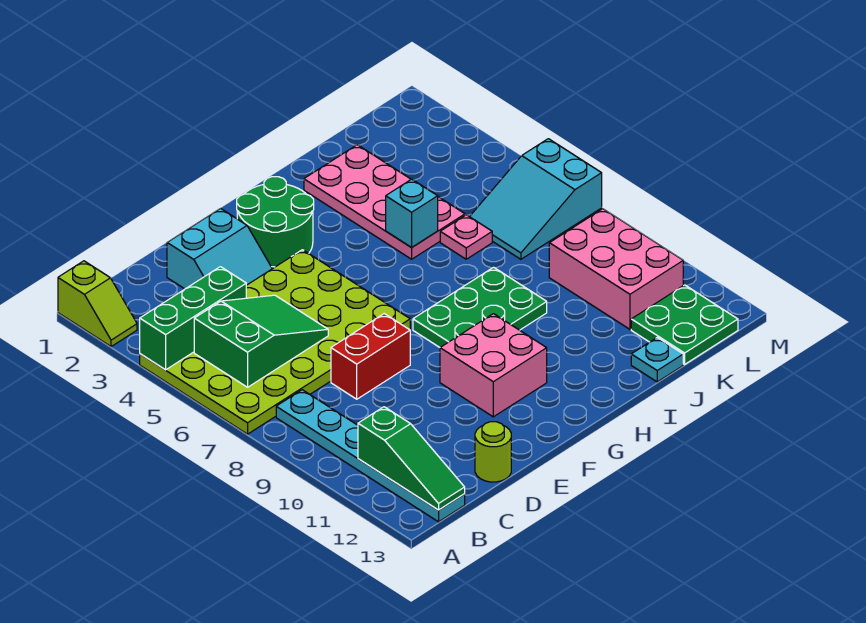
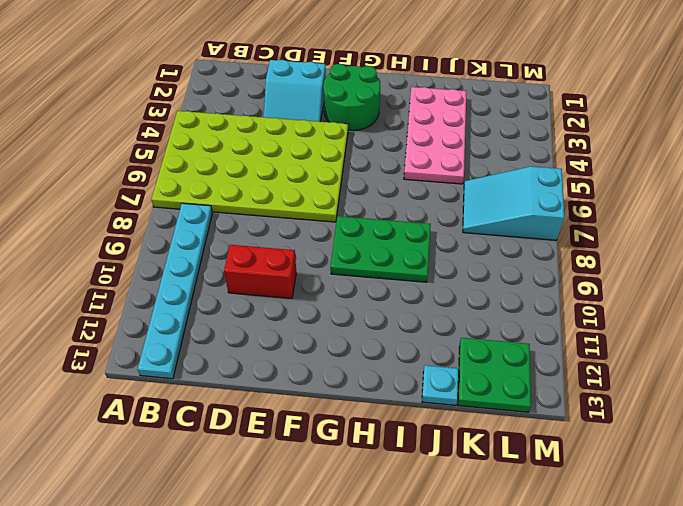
red 1x2 brick [224,245,296,299] -> red 1x2 brick moved to [331,314,410,399]
none -> lime 1x2 slope [58,261,137,347]
none -> lime 1x1 round brick [475,422,511,482]
none -> pink 2x2 brick [440,314,547,417]

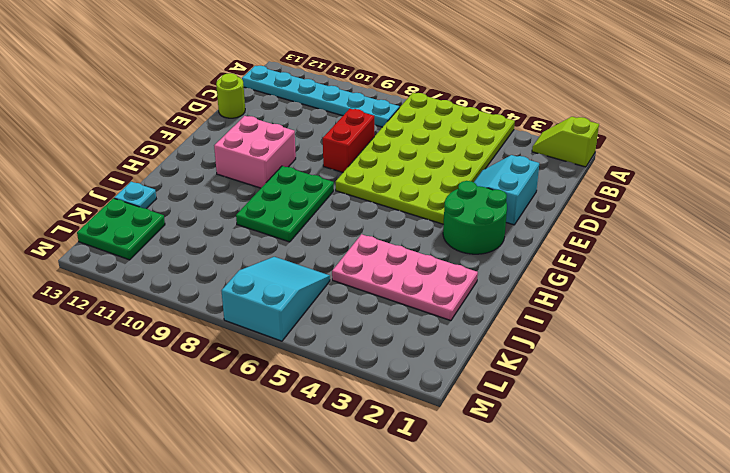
none -> pink 1x1 plate [440,215,492,259]
none -> pink 2x3 brick [549,209,683,329]
none -> green 1x3 brick [140,267,246,370]

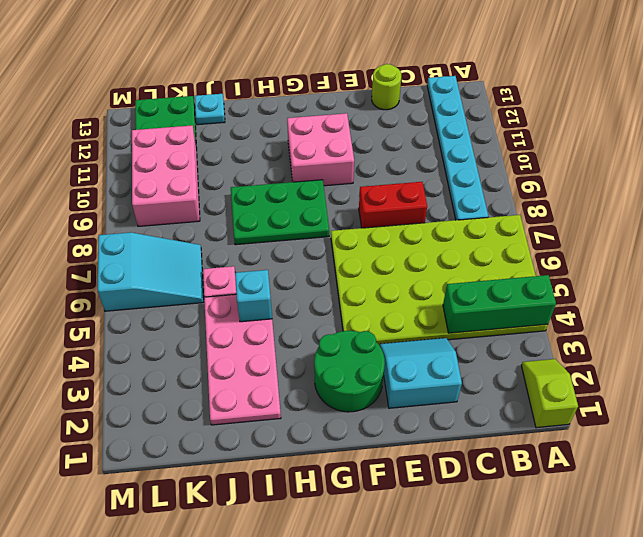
none -> green 2x3 slope [194,295,328,387]
none -> green 1x3 slope [358,407,465,510]

